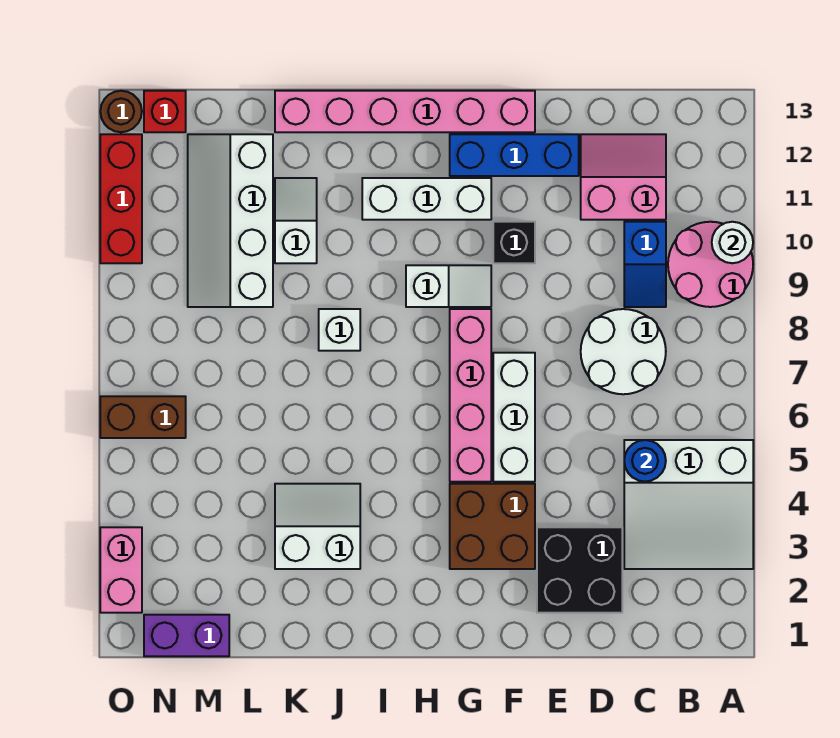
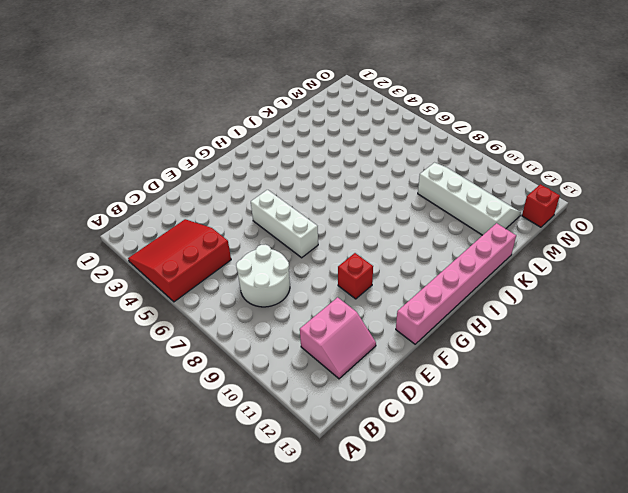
red 3x3 slope [128,219,231,302] -> white 3x3 slope [624,440,753,569]
red 1x1 brick [338,253,373,299] -> black 1x1 brick [493,222,535,263]
none -> pink 2x2 round brick [668,222,753,307]
none -> blue 1x2 slope [624,222,666,307]
none -> black 2x2 brick [537,527,622,613]

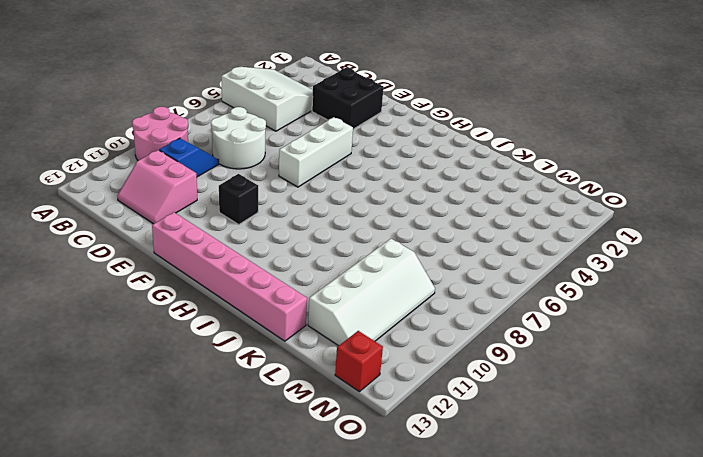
none -> blue 1x3 brick [450,134,579,176]
none -> brown 2x2 brick [450,484,535,569]
none -> pink 1x4 brick [450,309,491,482]

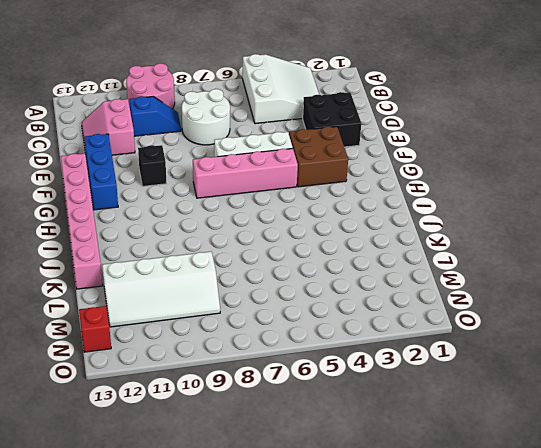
none -> white 1x2 slope [406,265,491,307]
none -> white 1x3 brick [362,178,491,220]
none -> white 2x2 slope [275,484,360,569]

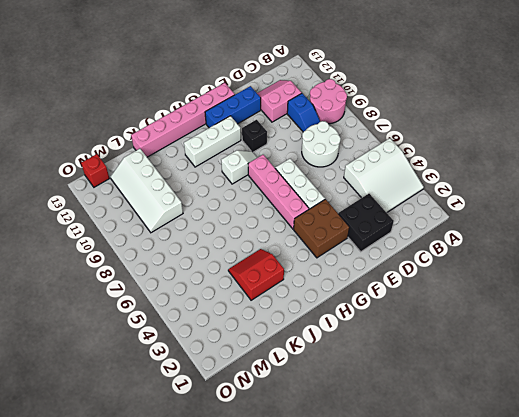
red 2x2 slope [228,249,284,300] -> white 2x2 slope [275,484,360,569]
none -> white 1x1 brick [319,309,360,351]
none -> white 1x2 slope [275,178,317,263]
none -> purple 1x2 brick [144,615,229,656]

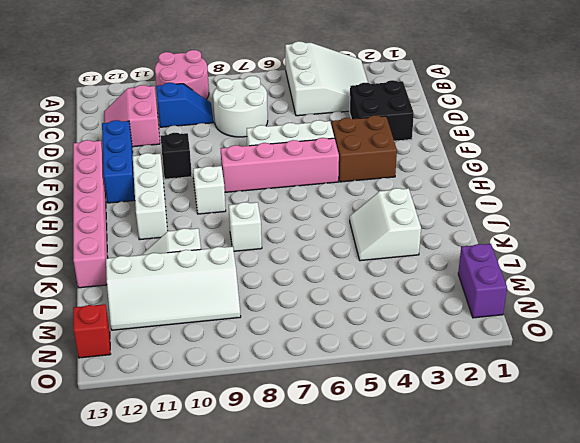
none -> brown 1x2 brick [100,396,186,438]
none -> pink 1x2 brick [100,527,142,613]
none -> red 1x3 brick [100,134,142,263]

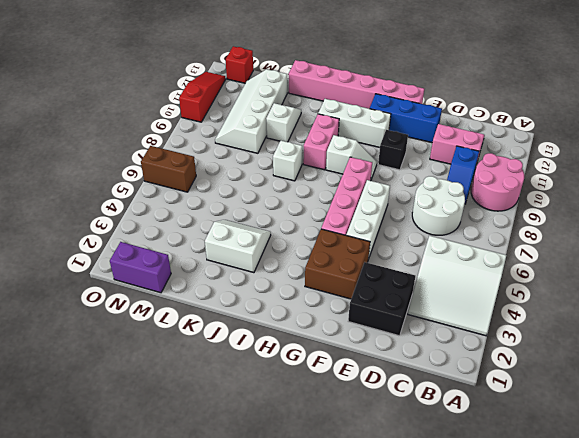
pink 1x2 brick [303,114,339,170] -> pink 1x2 brick moved to [100,527,142,613]
red 1x3 slope [179,72,226,122] -> red 1x3 brick [100,134,142,263]
none -> brown 1x1 round brick [100,91,142,132]
none -> white 1x1 round brick [712,222,753,263]
none -> blue 1x1 round brick [624,440,666,482]

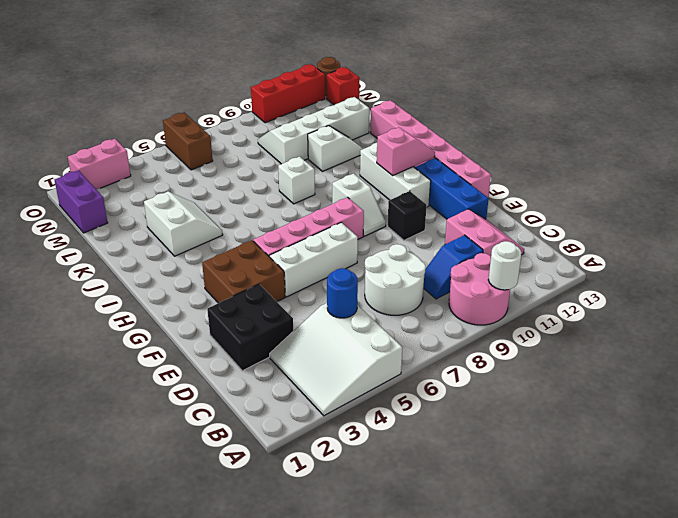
pink 1x2 slope [377,127,435,176] -> none

